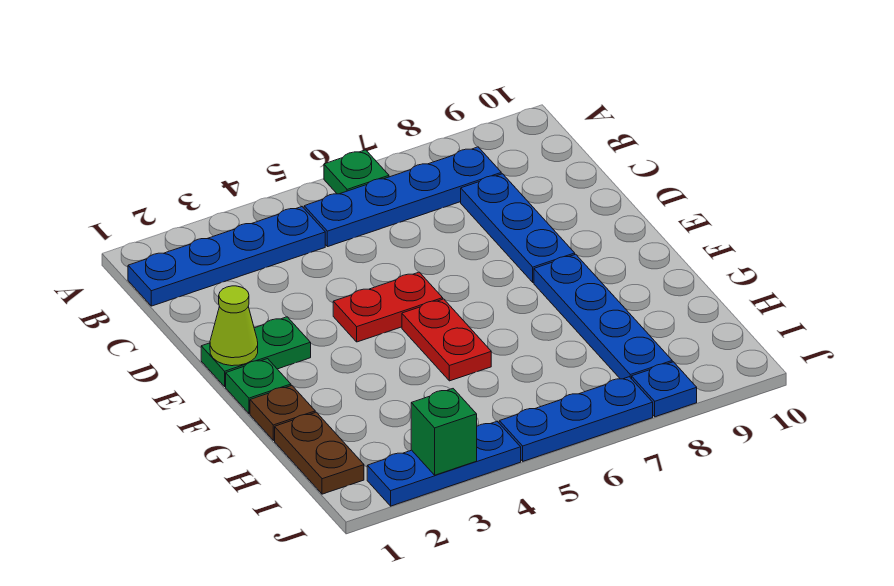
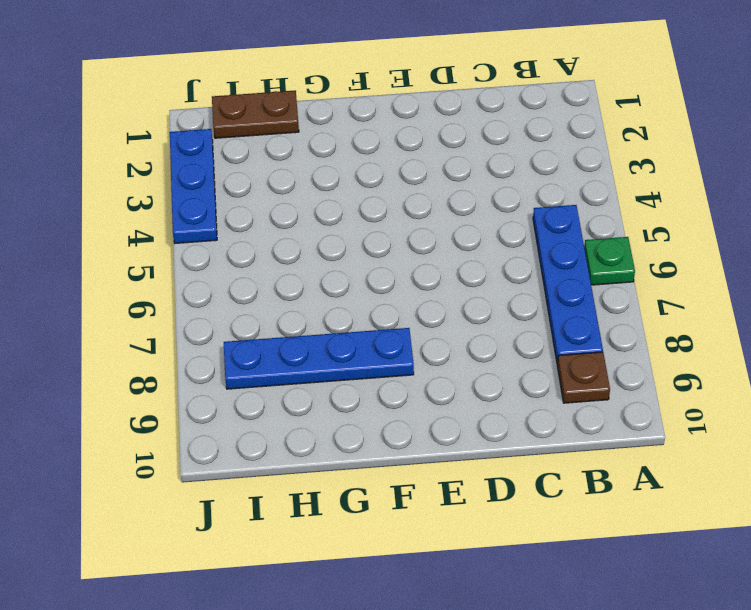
brown 1x1 plate [557,352,610,403] -> brown 1x1 plate moved to [250,385,315,440]
none -> blue 1x4 plate [128,207,325,306]
none -> blue 1x3 plate [461,174,575,282]
none -> green 1x2 plate [201,317,311,387]

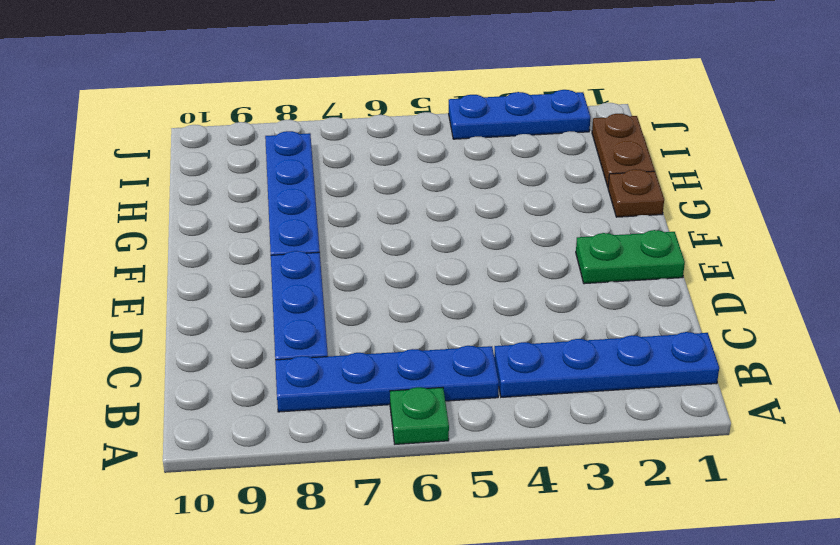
none -> red 1x2 plate [333,272,443,342]
none -> green 1x1 plate [226,359,291,414]
none -> red 1x2 plate [402,299,491,381]

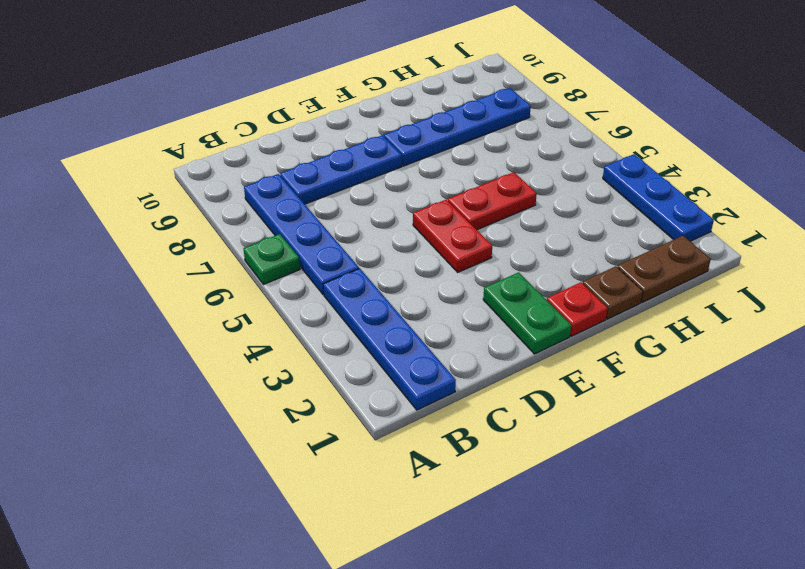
red 1x1 plate [547,282,608,336] -> green 1x1 plate [226,359,291,414]
none -> blue 1x3 plate [499,377,653,461]
none -> blue 1x1 plate [632,362,697,417]
none -> lime 1x1 cone [210,286,258,366]

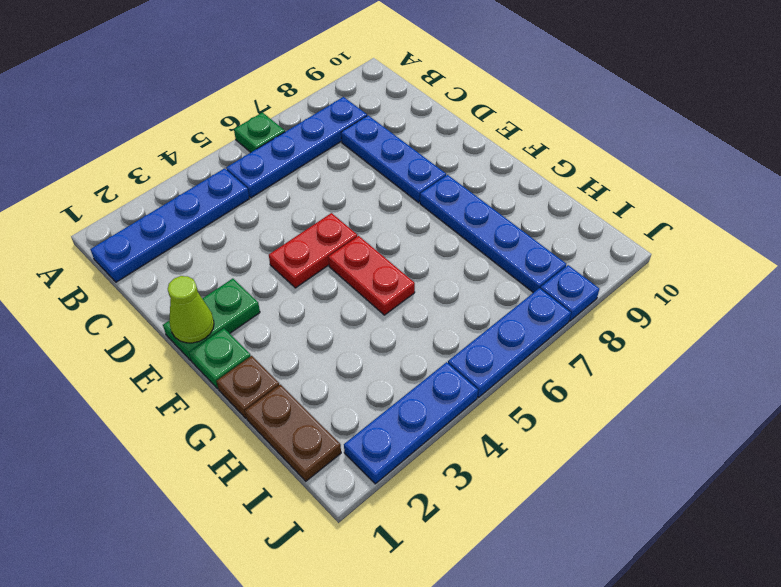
none -> green 1x1 brick [411,389,477,475]

